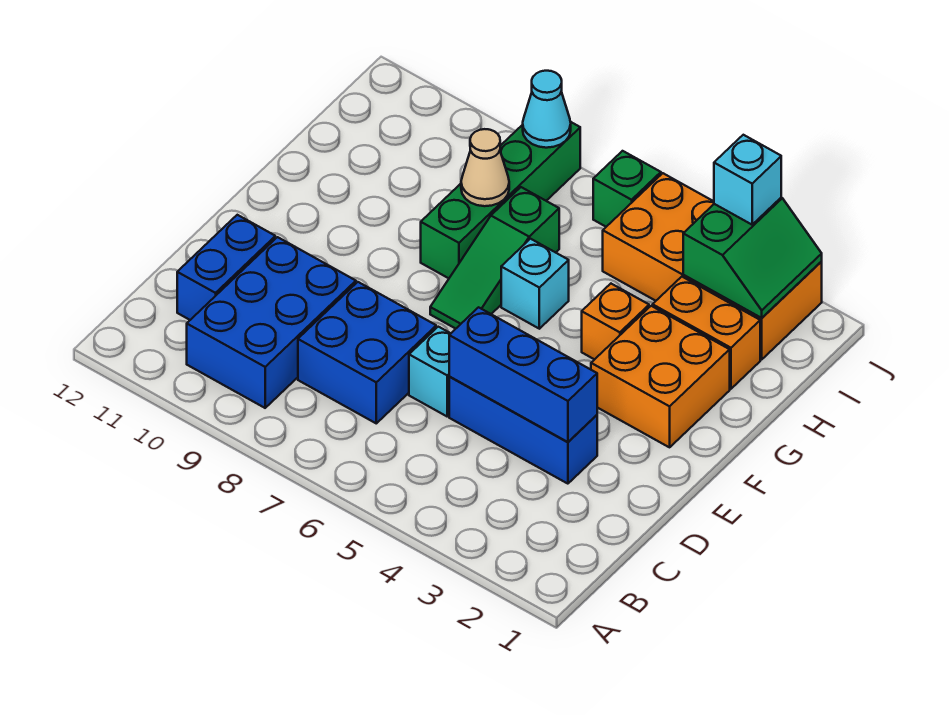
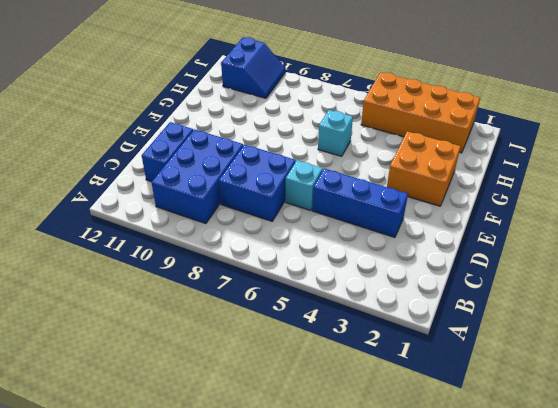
blue 2x2 slope [221,37,286,98] -> none
none -> green 1x3 slope [430,187,559,329]
none -> orange 1x1 brick [582,284,649,360]
none -> green 1x4 brick [421,122,580,278]

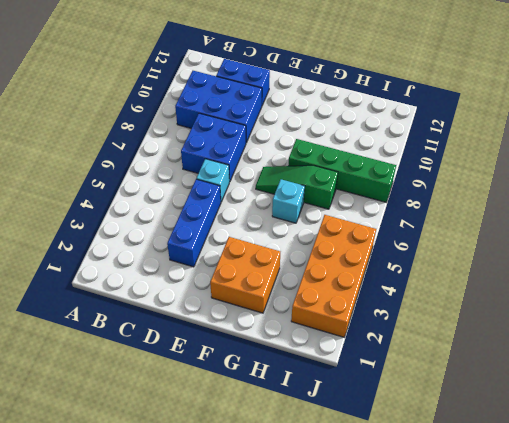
none -> orange 1x1 brick [582,284,649,360]
none -> orange 1x2 brick [653,277,760,389]
none -> green 1x1 brick [593,151,661,227]

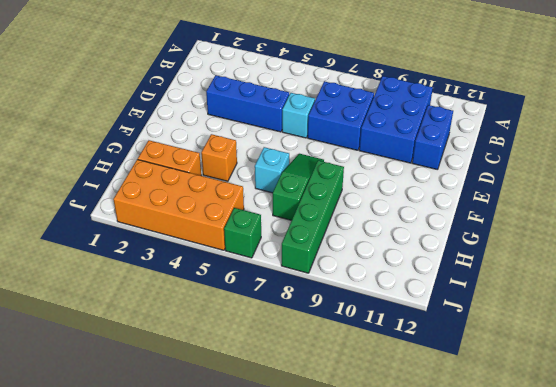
none -> orange 2x2 brick [591,306,730,447]
none -> blue 1x3 brick [449,307,597,442]
none -> tan 1x1 cone [461,129,509,206]

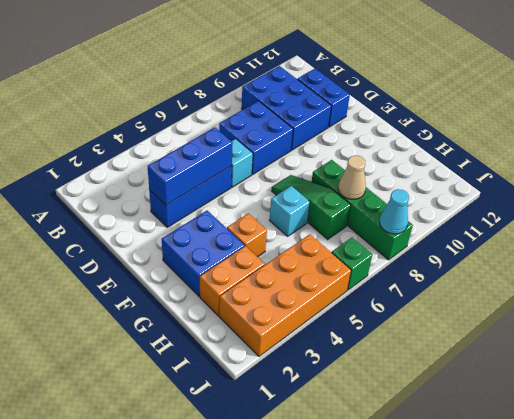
blue 2x2 brick [162,211,245,296] -> orange 2x2 brick [591,306,730,447]
none -> green 2x2 slope [683,197,822,318]
none -> cyan 1x1 brick [714,135,781,225]

